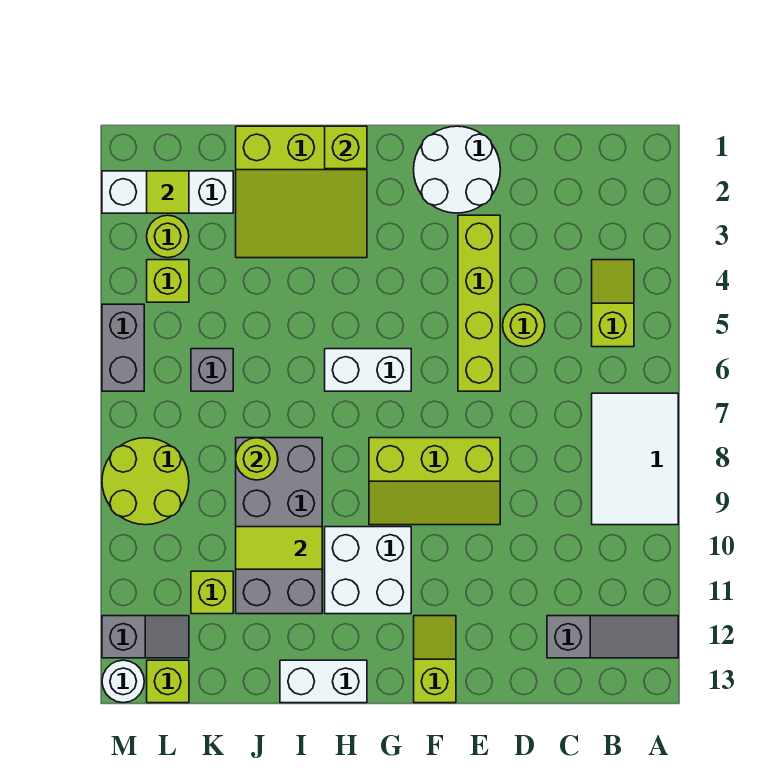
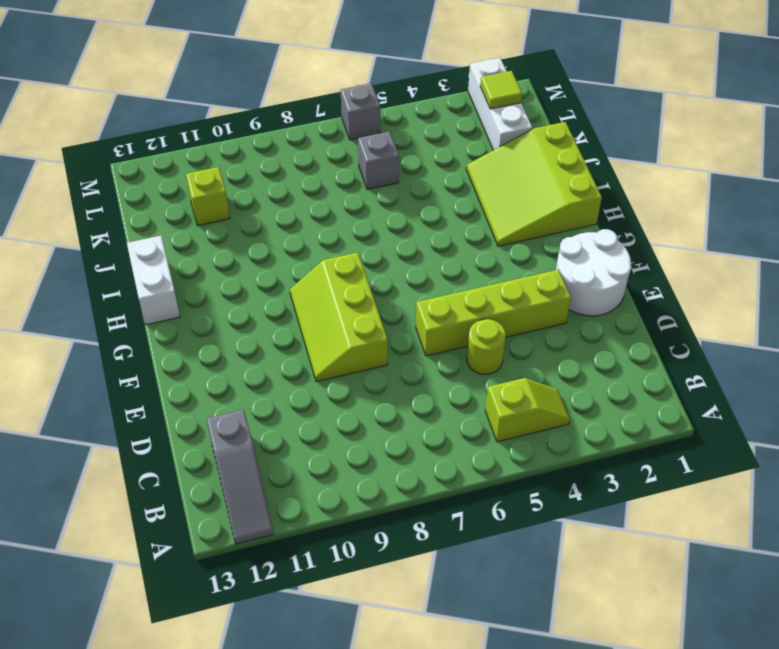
grey 1x1 brick [341,83,380,140] -> grey 1x2 brick [102,304,144,391]
none -> white 2x3 tile [592,393,678,525]
none -> lime 1x2 slope [414,616,456,703]
none -> white 1x2 brick [325,349,411,391]

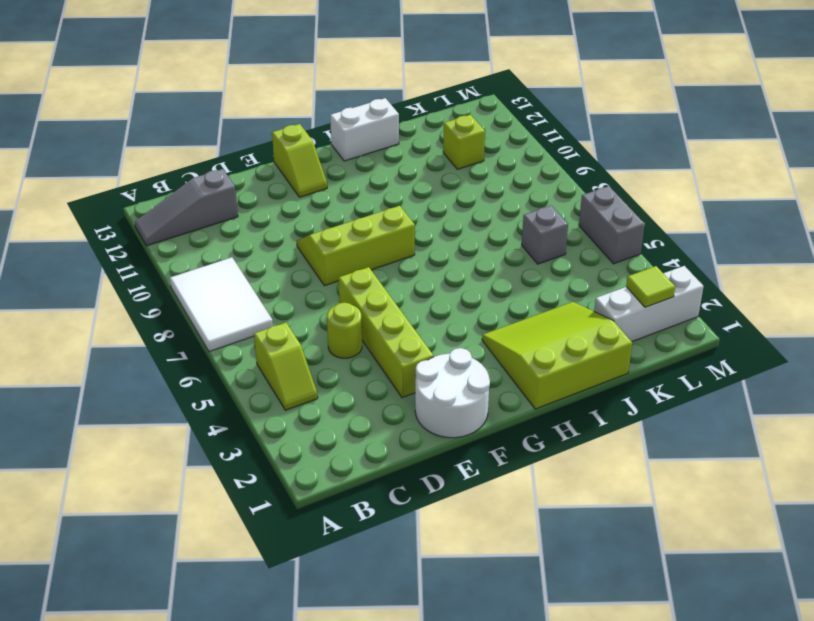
none -> white 1x2 brick [325,349,411,391]
none -> white 2x2 brick [325,527,411,614]
none -> grey 2x4 brick [236,438,322,614]

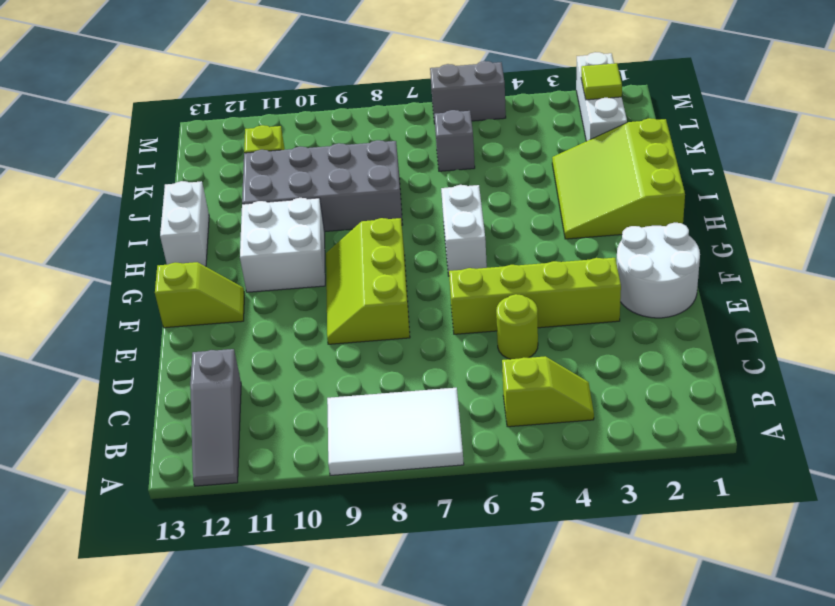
none -> lime 1x1 round brick [147,215,189,258]
none -> lime 1x1 brick [147,260,189,302]
none -> lime 2x2 round brick [102,438,189,525]

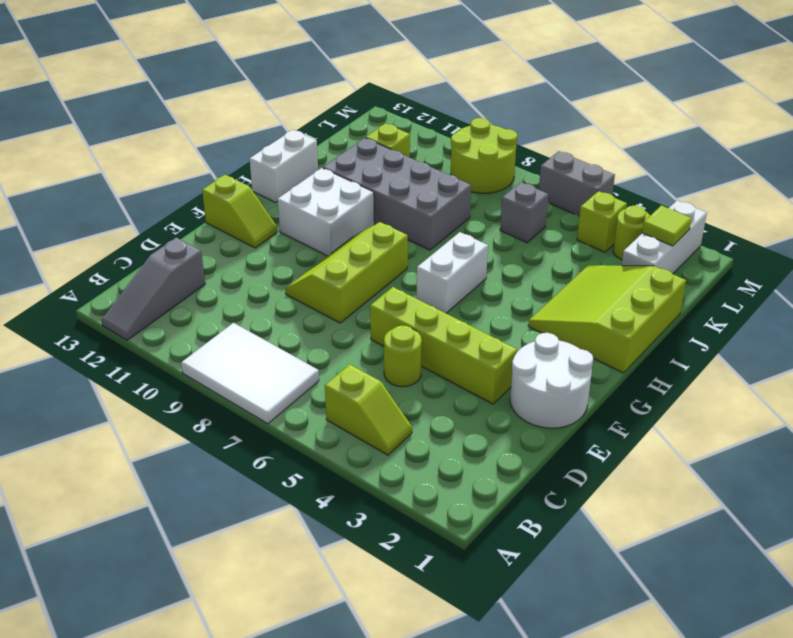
none -> grey 1x2 slope [102,616,189,658]
none -> lime 1x1 brick [147,660,189,703]
none -> white 1x1 round brick [102,660,144,703]

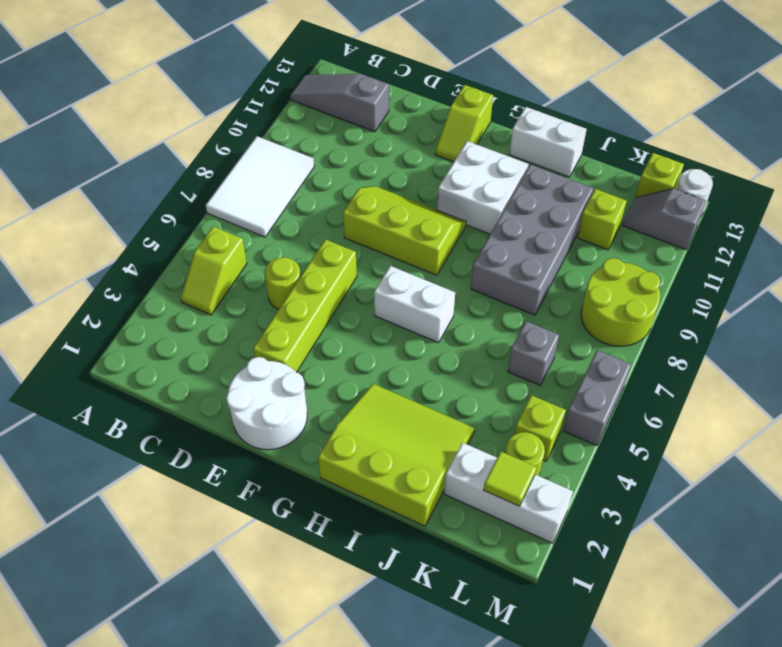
none -> lime 1x1 brick [325,126,367,169]
none -> lime 1x2 tile [236,527,322,569]
none -> lime 1x1 round brick [236,438,278,480]

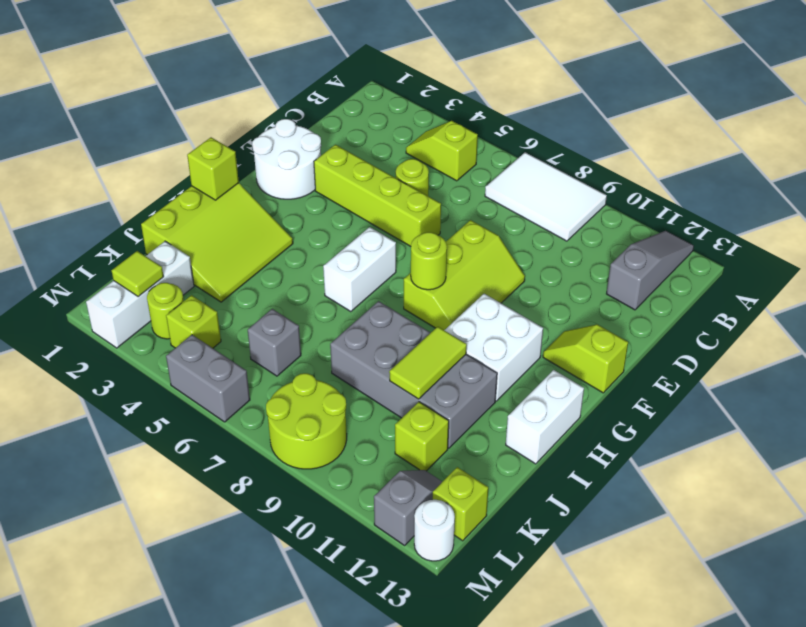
lime 1x1 round brick [411,232,447,290] -> lime 1x1 round brick moved to [236,438,278,480]

